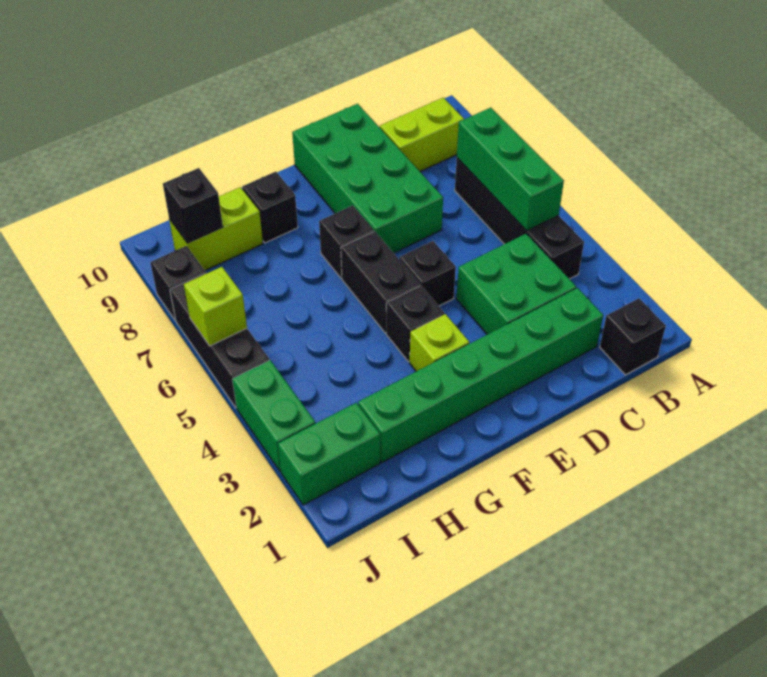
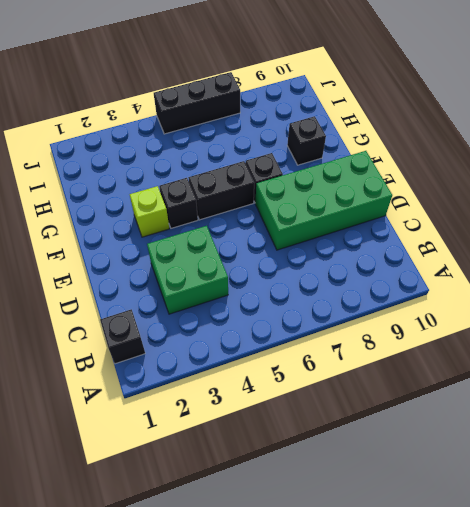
none -> black 1x4 brick [455,158,584,279]
none -> lime 1x2 brick [380,98,464,171]
none -> green 1x6 brick [358,288,603,462]

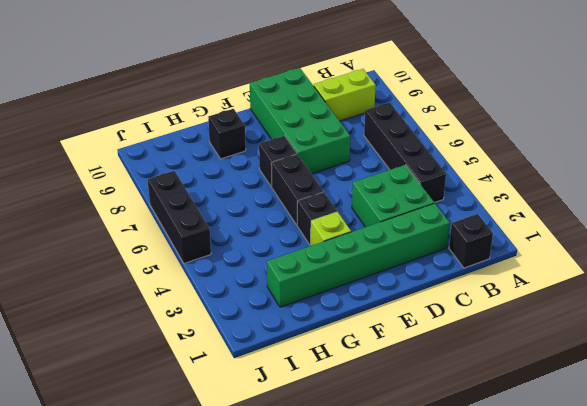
none -> black 1x1 brick [399,241,456,306]
none -> lime 1x2 brick [169,187,263,270]
none -> green 1x2 brick [278,403,380,505]

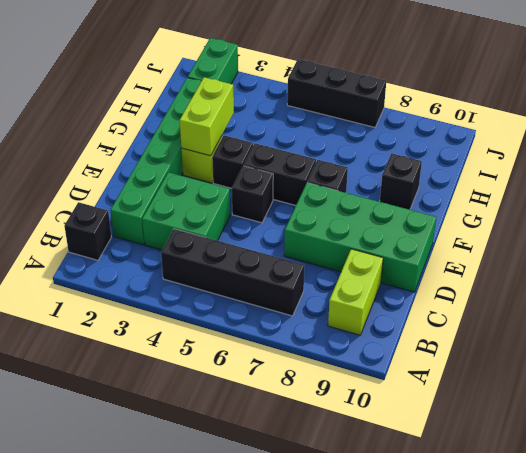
lime 1x2 brick [180,77,234,156] -> lime 1x2 brick moved to [169,187,263,270]
none -> green 1x2 brick [232,360,315,471]
none -> black 1x1 brick [150,246,206,320]
none -> green 1x3 brick [457,108,564,231]

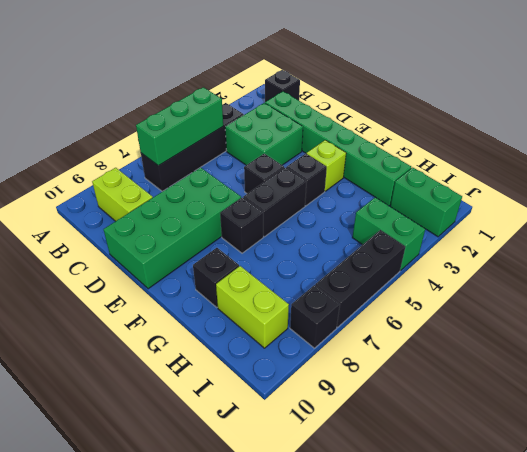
green 1x2 brick [352,197,425,270] -> green 1x2 brick turned to [232,360,315,471]
none -> black 1x1 brick [163,168,223,243]
none -> lime 1x1 brick [184,267,247,346]

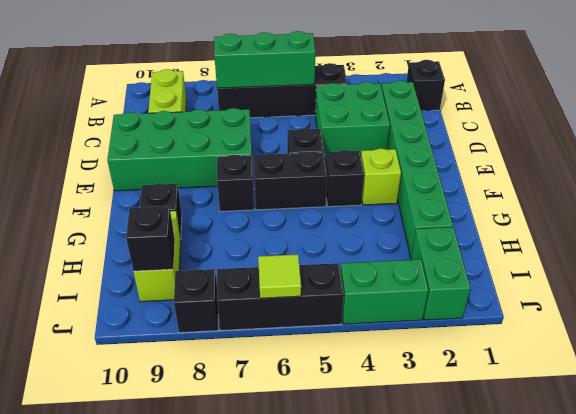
lime 1x1 tile [258,254,301,298] -> lime 1x1 brick [184,267,247,346]

